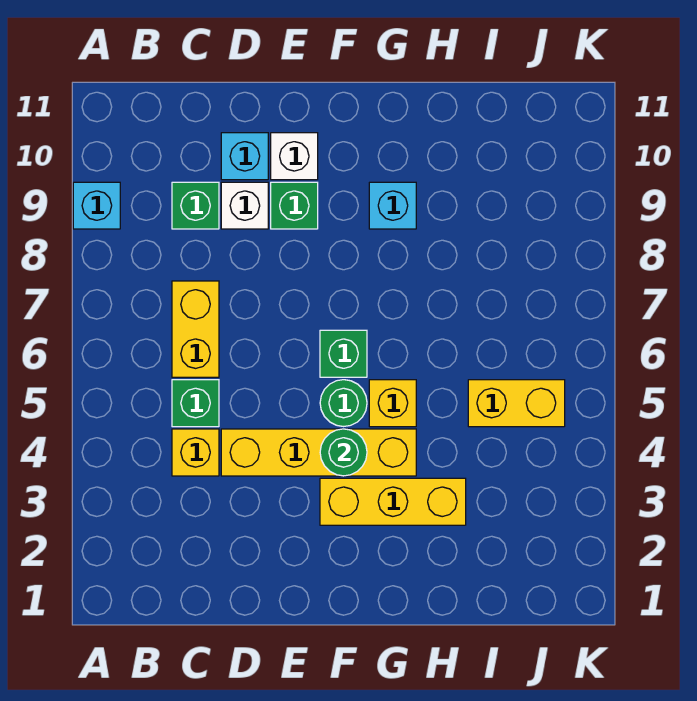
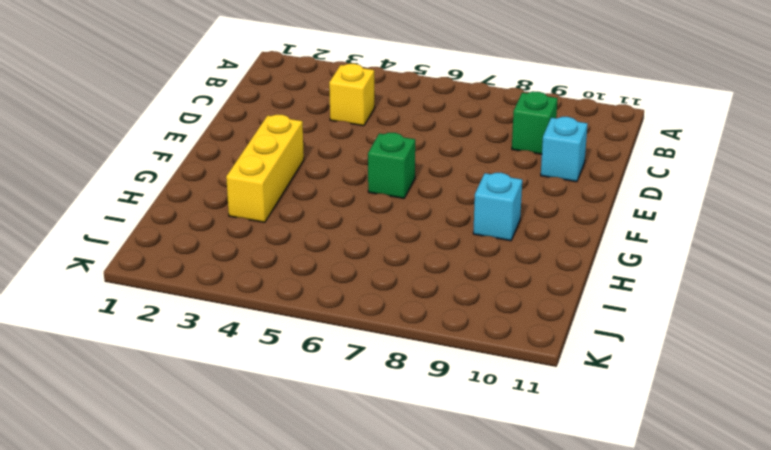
none -> cyan 1x1 brick [73,182,120,229]
none -> green 1x1 brick [172,380,219,427]
none -> yellow 1x2 brick [172,281,219,377]

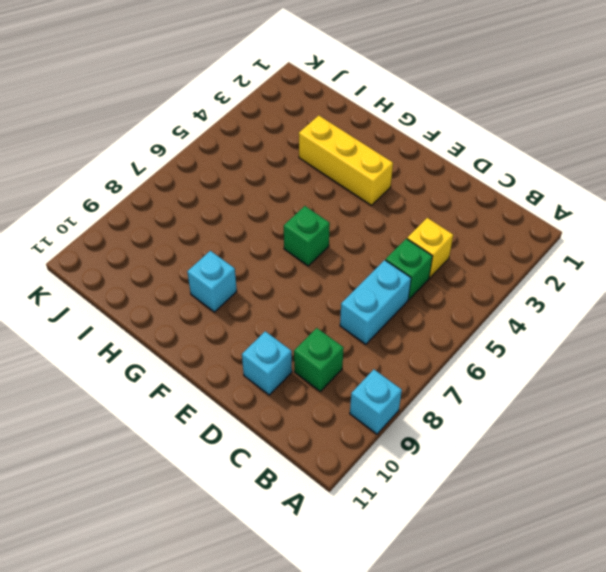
cyan 1x2 brick [340,260,411,344] -> yellow 1x2 brick [172,281,219,377]
none -> yellow 1x4 brick [221,429,416,476]
none -> white 1x1 brick [221,182,268,229]
none -> green 1x1 brick [271,182,318,229]

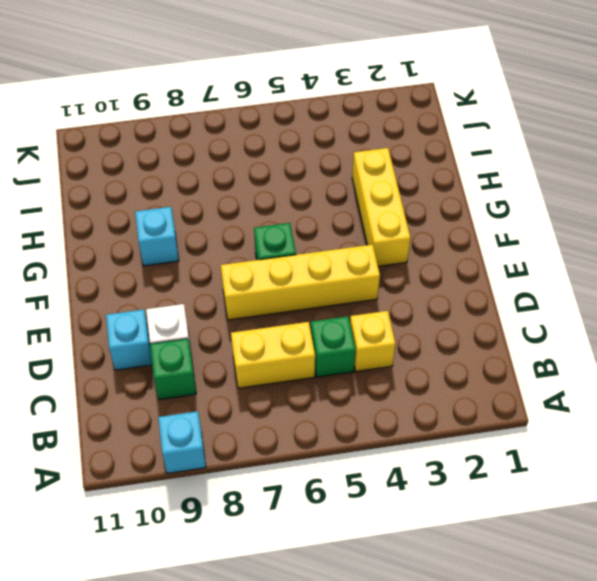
yellow 1x4 brick [221,244,380,320] -> yellow 1x4 brick turned to [221,429,416,476]
none -> green 1x1 brick [271,182,318,229]
none -> white 1x1 brick [271,133,318,180]
none -> green 1x1 round brick [320,380,367,427]

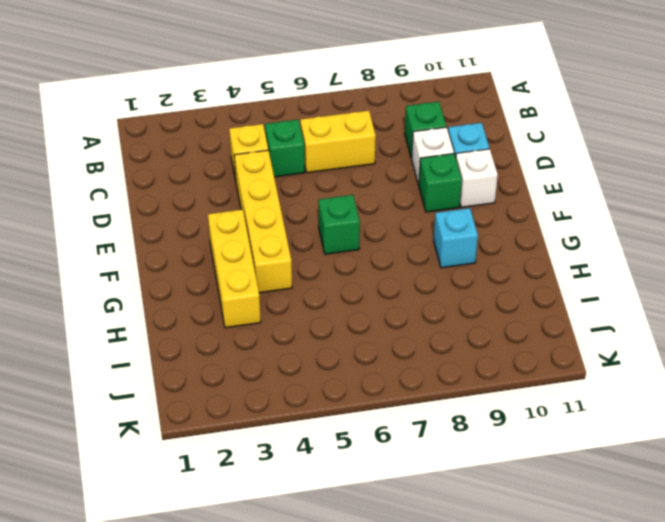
none -> cyan 1x1 brick [73,182,120,229]
none -> green 1x1 round brick [320,380,367,427]
none -> yellow 1x1 brick [369,380,416,427]

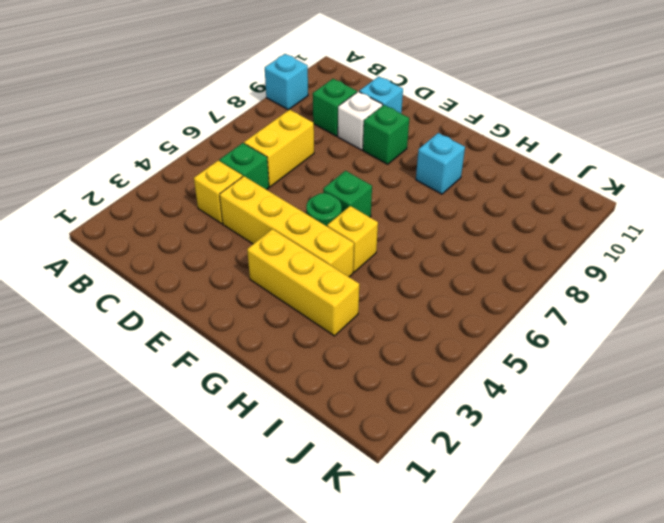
none -> white 1x1 brick [271,133,318,180]
none -> yellow 1x2 brick [468,380,565,427]
none -> green 1x1 round brick [320,429,367,476]

